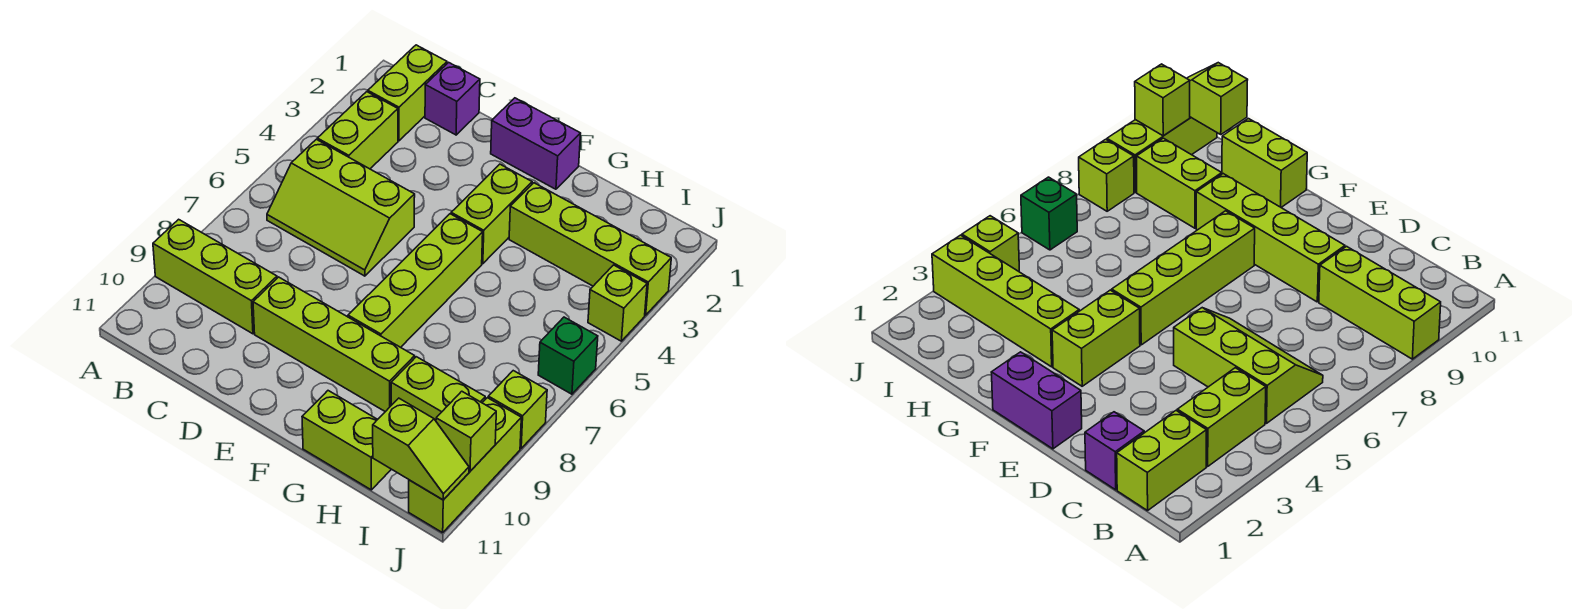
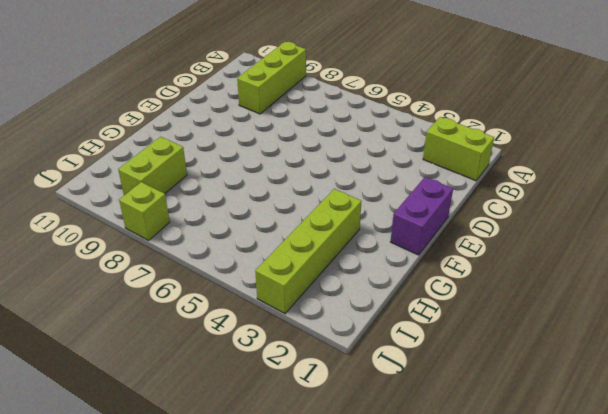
none -> lime 1x2 brick [317,92,398,169]
none -> lime 2x3 slope [267,139,415,276]
none -> purple 1x1 brick [425,62,480,135]

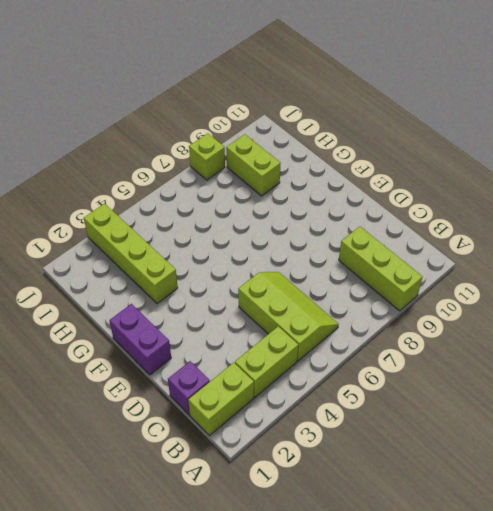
none -> lime 1x4 brick [253,277,415,412]
none -> lime 1x2 brick [451,164,532,264]
none -> lime 1x4 brick [348,214,483,347]

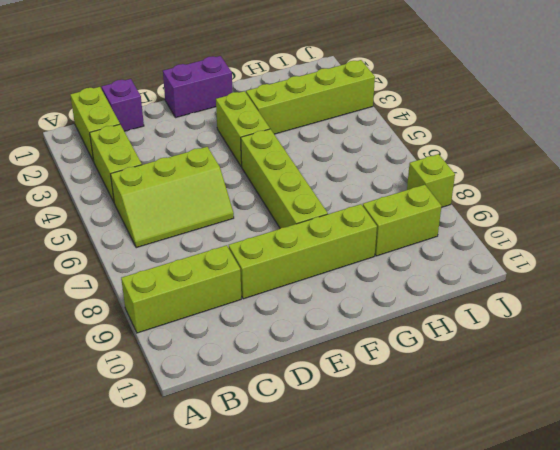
none -> lime 1x2 brick [302,391,391,490]
none -> lime 1x1 brick [588,265,647,341]
none -> green 1x1 brick [538,317,598,394]

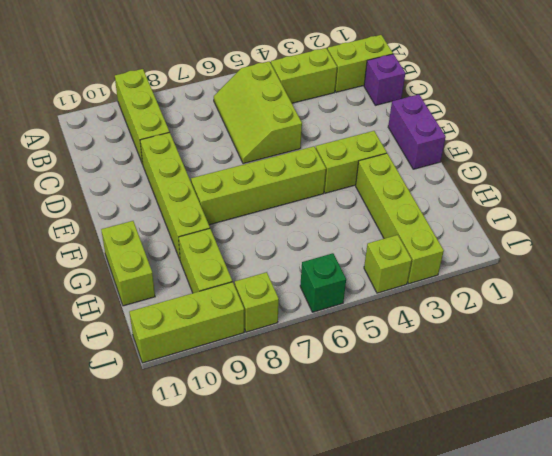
none -> lime 1x2 slope [373,398,469,500]
none -> lime 1x1 brick [436,391,496,471]

